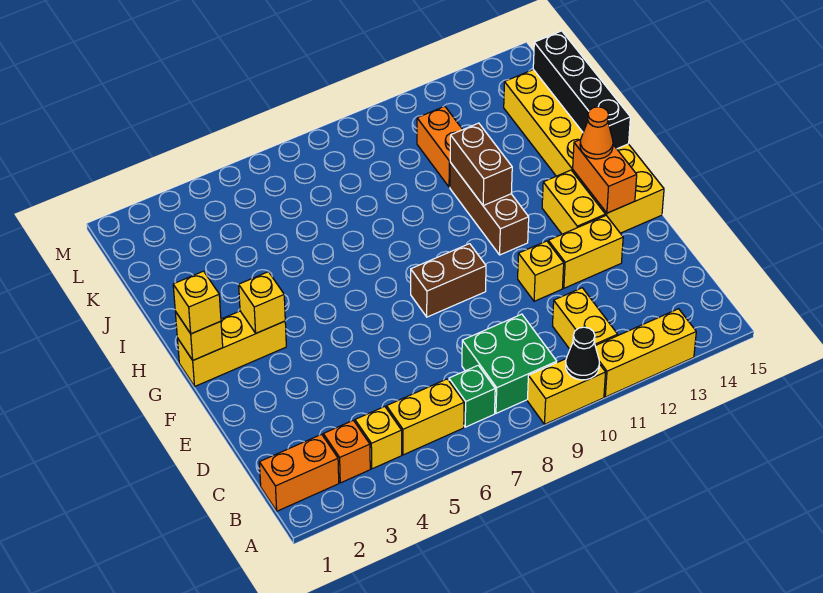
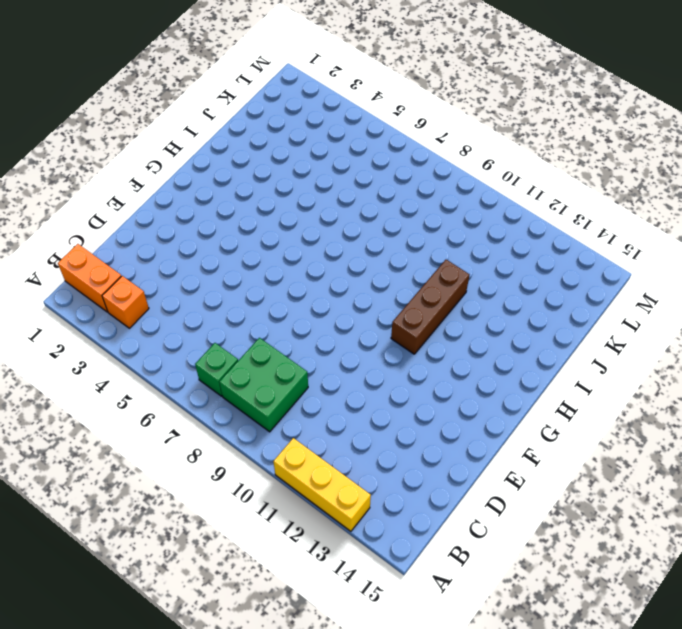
none -> yellow 1x2 brick [527,359,606,424]
none -> yellow 1x1 brick [355,407,402,469]
none -> yellow 1x2 brick [386,379,464,455]

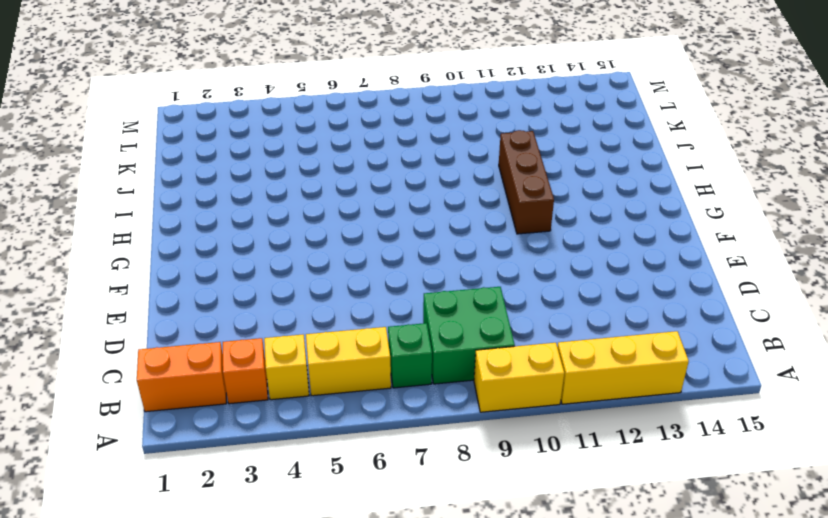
none -> yellow 1x2 brick [553,288,618,349]
none -> yellow 1x1 brick [518,241,564,301]
none -> yellow 1x2 brick [548,215,623,288]

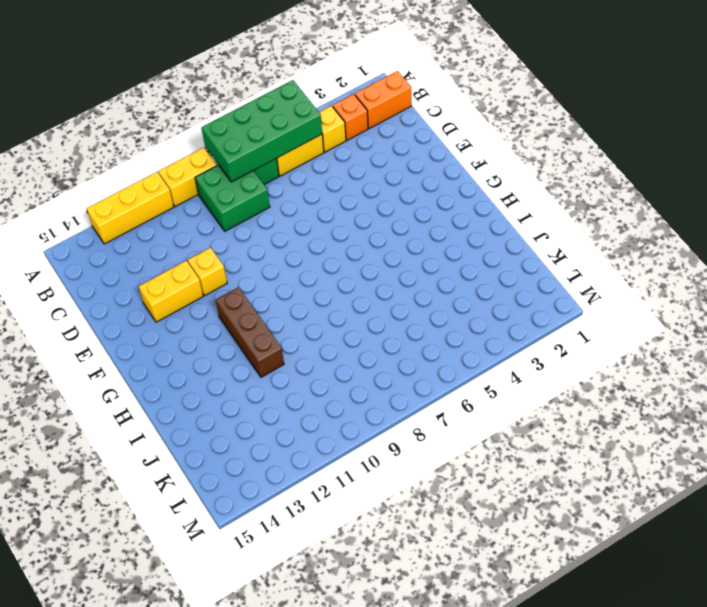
green 2x4 brick [201,80,322,182] -> none
none -> yellow 1x2 brick [553,288,618,349]
none -> brown 1x2 brick [411,244,486,317]
none -> yellow 1x2 brick [542,170,605,234]

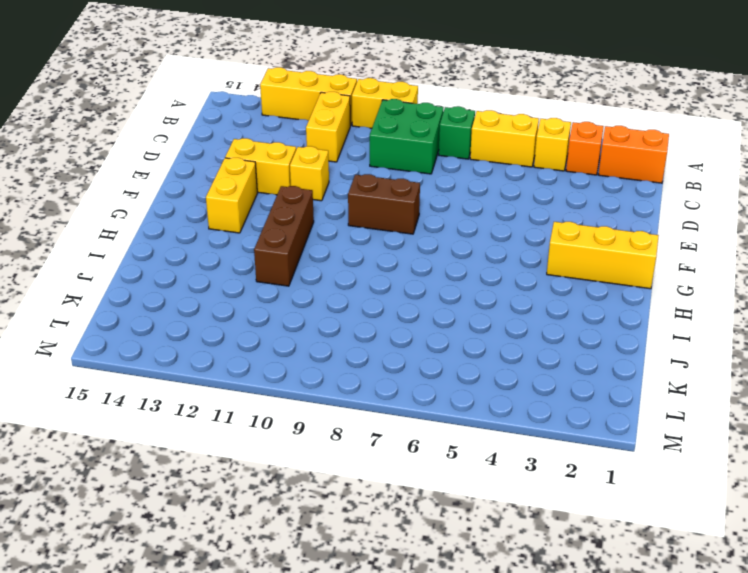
none -> yellow 2x6 brick [504,70,664,233]
none -> orange 1x2 brick [417,106,463,187]
none -> black 1x1 cone [566,327,599,380]

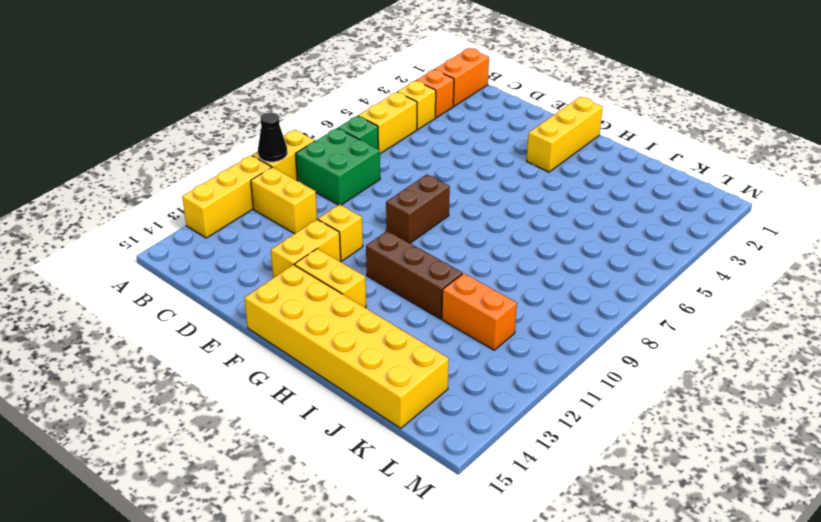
none -> orange 1x2 brick [573,140,637,213]
none -> yellow 1x1 brick [175,312,223,360]
none -> yellow 1x1 brick [239,272,285,333]

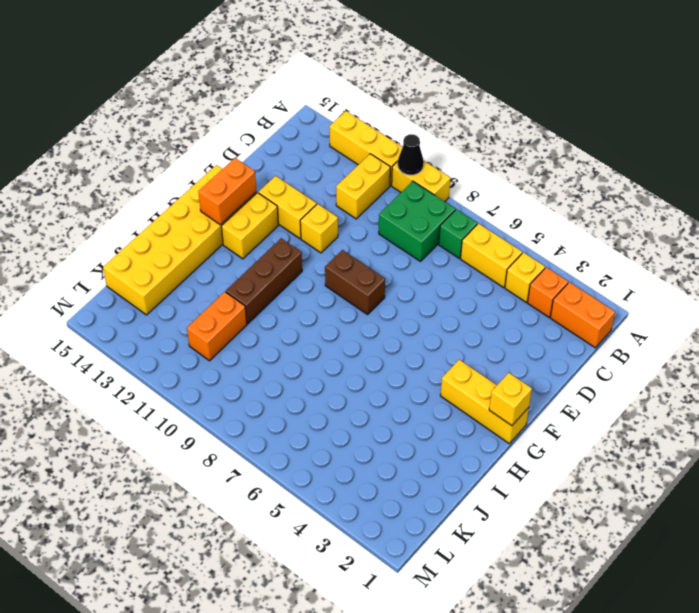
none -> yellow 1x1 brick [239,272,285,333]
none -> brown 1x2 brick [450,123,512,205]
none -> black 1x4 brick [533,31,630,149]

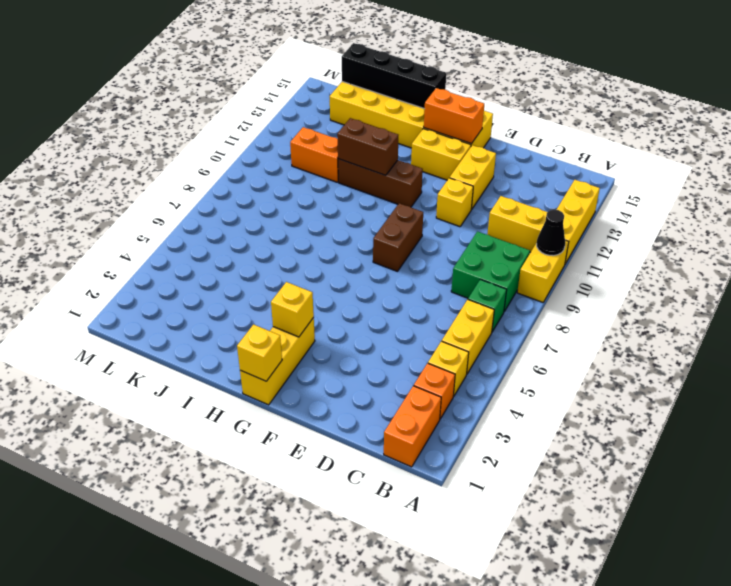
none -> yellow 1x1 brick [173,271,221,334]
none -> orange 1x1 cone [580,107,613,159]

